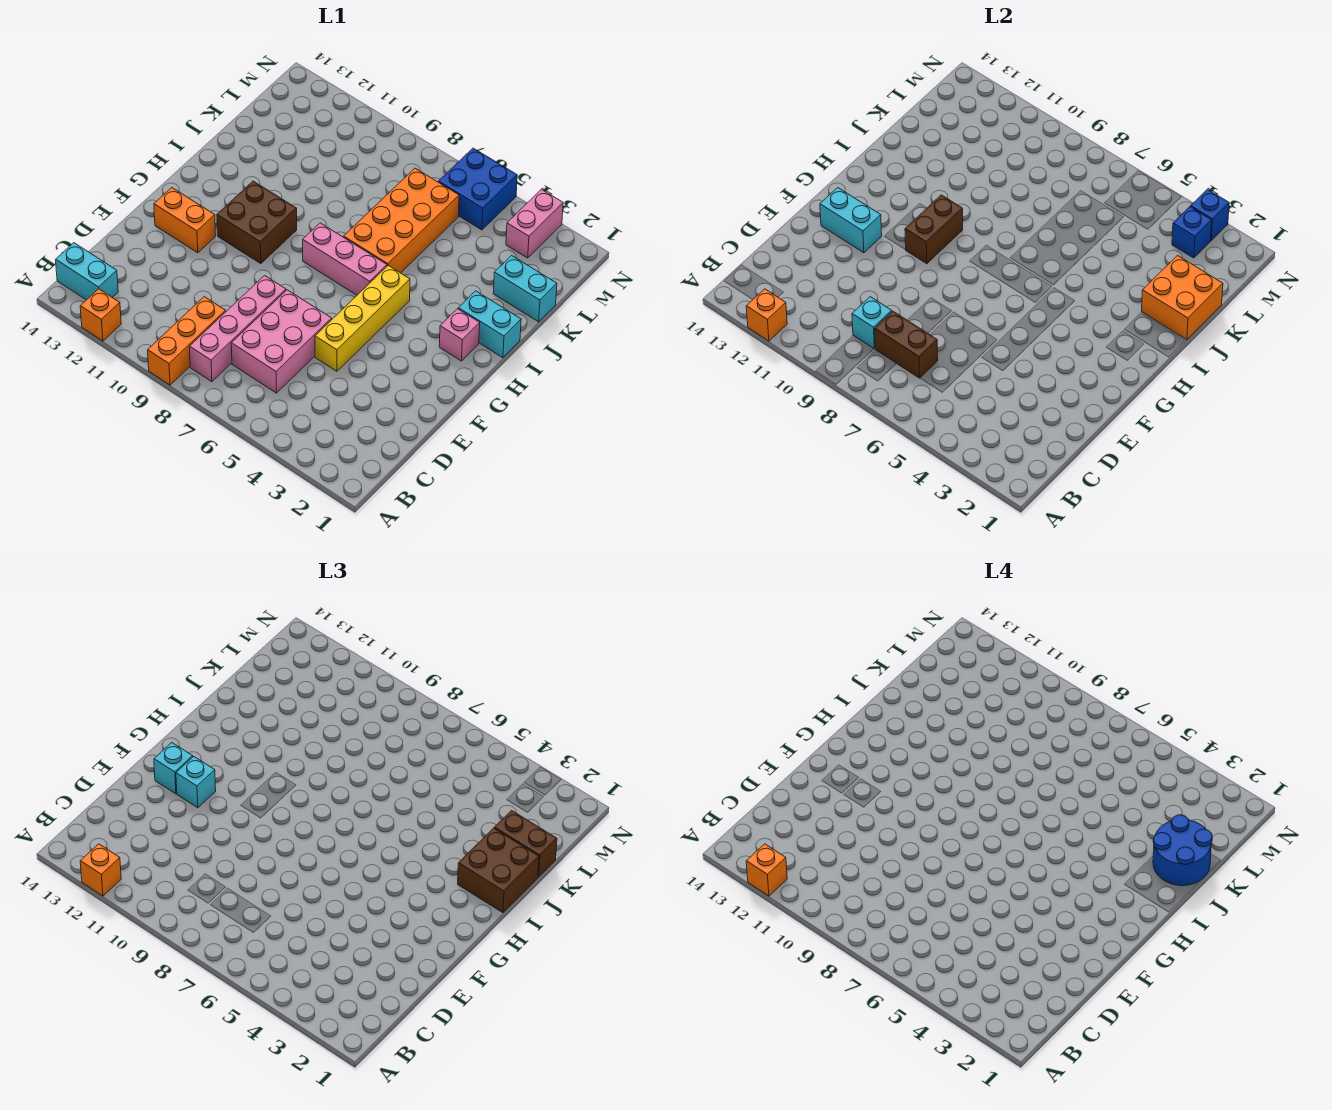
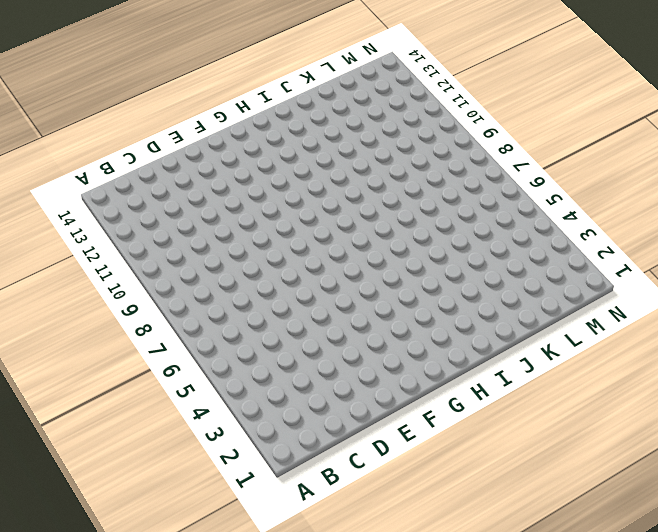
none -> orange 1x3 brick [148,297,226,385]
none -> orange 1x1 brick [80,289,121,341]
none -> pink 1x4 brick [190,276,286,382]
none -> cyan 1x2 brick [56,243,118,300]

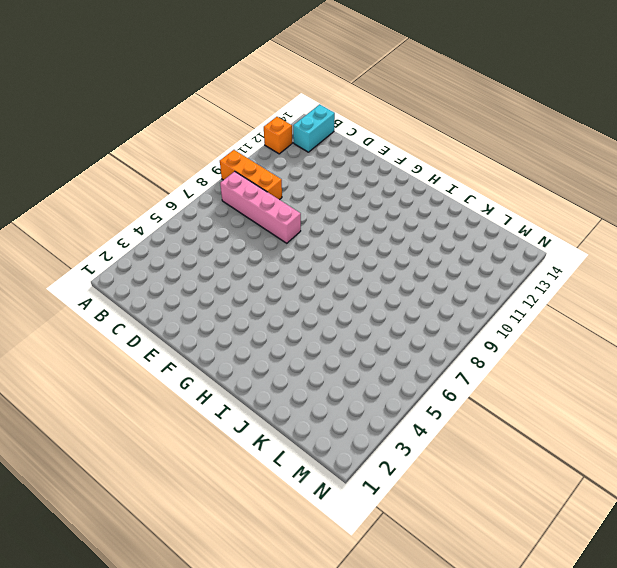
none -> pink 2x3 brick [231,290,332,393]
none -> yellow 1x4 brick [315,265,410,371]
none -> orange 1x2 brick [154,188,216,253]
none -> brown 2x2 brick [217,181,297,264]

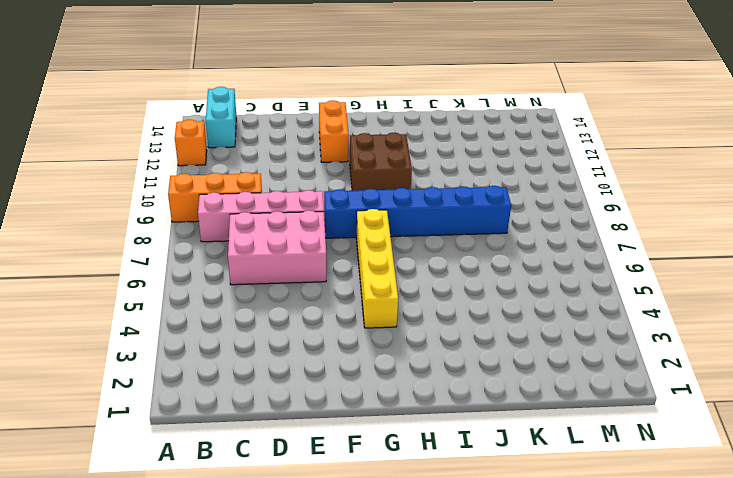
blue 1x6 brick [324,186,511,238] -> pink 1x3 brick [303,223,387,295]
yellow 1x4 brick [356,209,398,328] -> yellow 1x4 brick turned to [315,265,410,371]
none -> pink 1x1 brick [439,309,480,361]
none -> cyan 1x2 brick [458,291,521,358]
none -> orange 2x4 brick [344,168,459,273]
none -> cyan 1x2 brick [493,256,557,322]

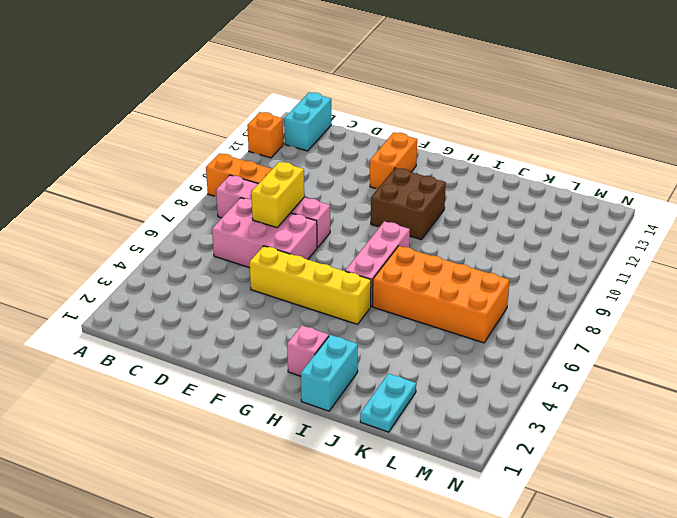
yellow 1x2 brick [251,162,304,228] -> none
cyan 1x2 plate [360,374,416,432] -> cyan 1x2 brick [493,256,557,322]
none -> pink 1x2 brick [506,189,563,258]
none -> blue 2x2 brick [438,148,517,230]
none -> orange 1x1 brick [746,289,787,341]
none -> brown 1x2 brick [875,311,938,378]

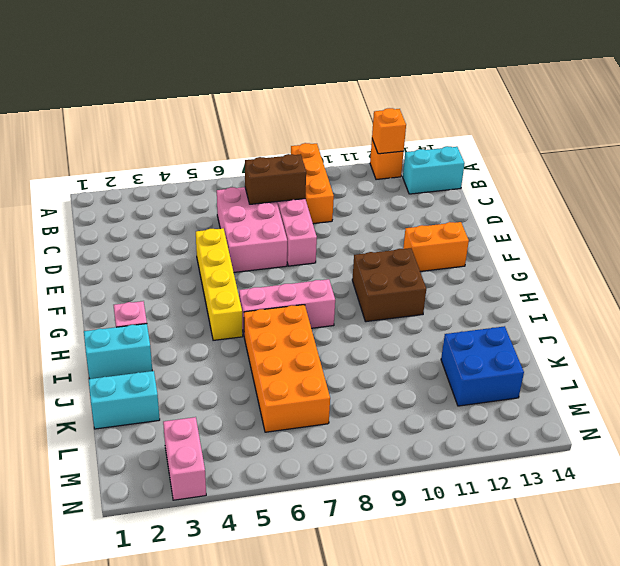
blue 2x2 brick [441,326,524,406] -> blue 2x2 brick moved to [438,148,517,230]
none -> cyan 1x1 brick [852,297,892,349]
none -> cyan 1x2 brick [820,188,882,253]
none -> brown 1x2 brick [905,195,963,264]
none -> orange 2x2 brick [1142,256,1223,340]

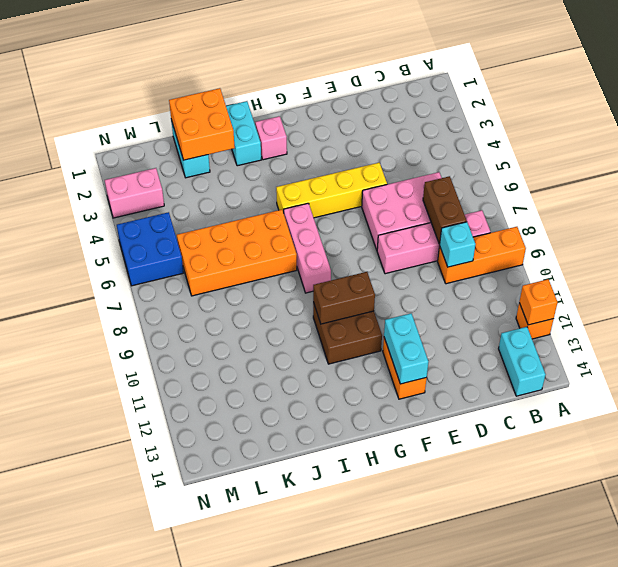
none -> blue 1x1 brick [1172,207,1212,258]
none -> blue 1x1 brick [1191,189,1229,241]
none -> orange 1x1 brick [80,844,121,896]
none -> cyan 1x1 brick [176,757,216,808]

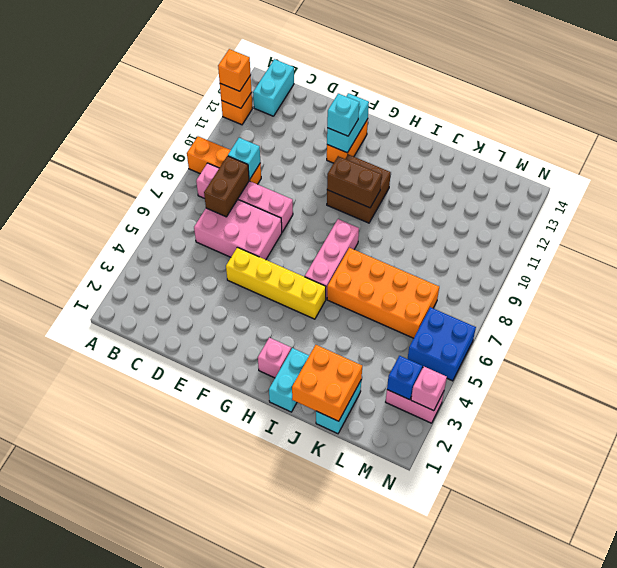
pink 1x1 brick [411,367,447,411] -> blue 1x1 brick [1191,189,1229,241]
none -> cyan 1x1 brick [154,743,193,794]
none -> brown 2x2 brick [458,828,539,913]
none -> brown 1x2 brick [494,811,557,877]
none -> orange 1x1 brick [746,844,787,896]

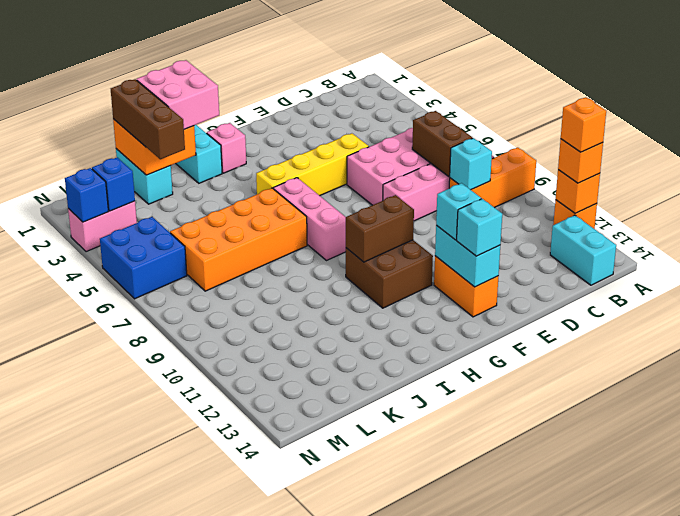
pink 2x2 brick [136,60,219,129] -> brown 2x2 brick [458,828,539,913]
brown 1x3 brick [111,79,185,159] -> brown 1x2 brick [494,811,557,877]
none -> blue 2x2 round brick [1153,815,1212,886]

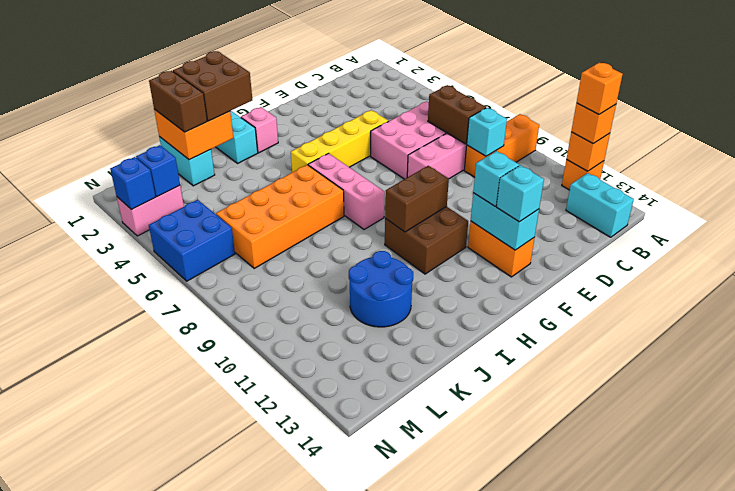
blue 2x2 round brick [349,251,413,327] -> blue 2x2 round brick moved to [1153,815,1212,886]

